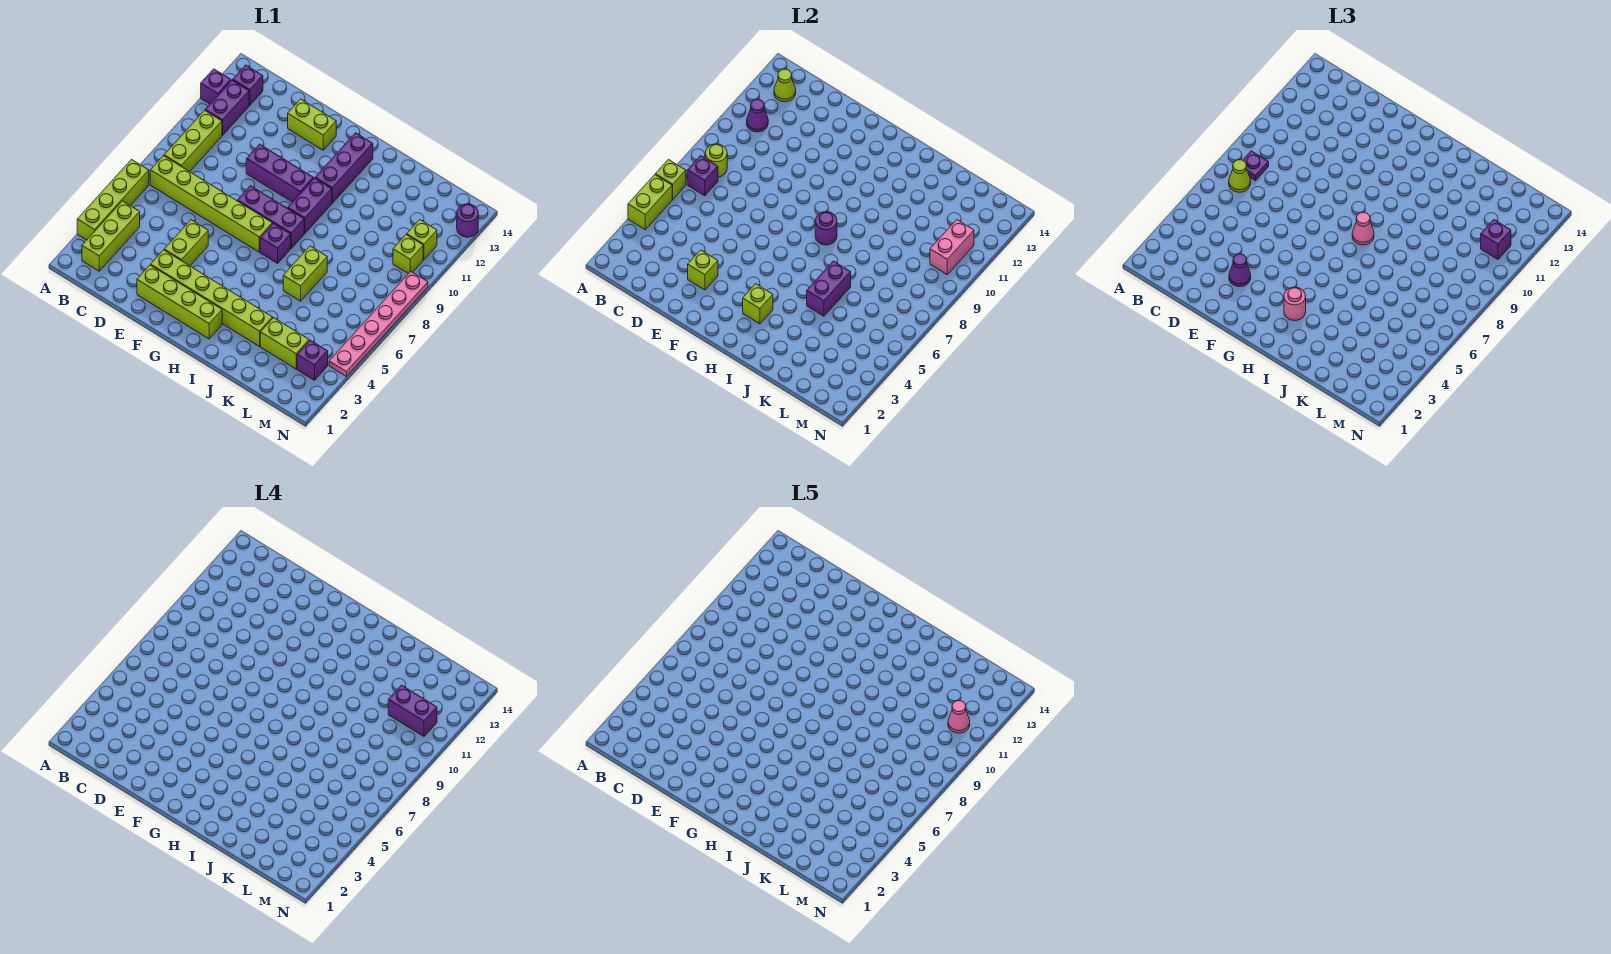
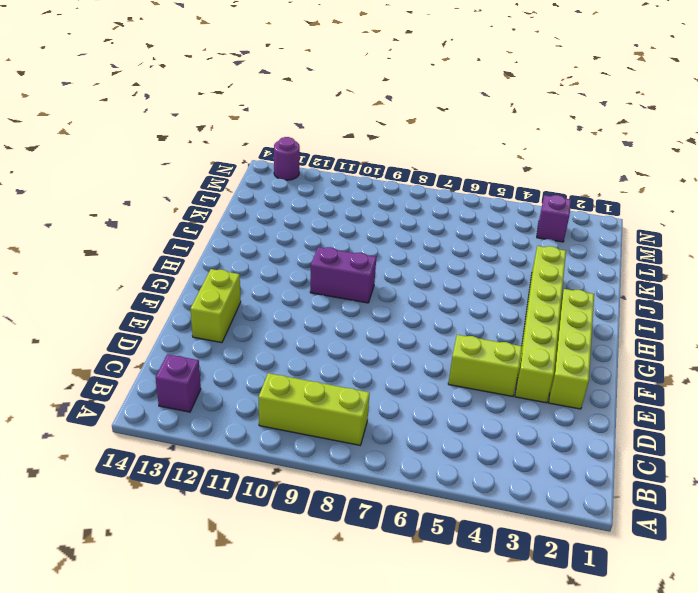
none -> lime 1x4 brick [77,160,149,240]
none -> purple 1x1 brick [201,69,231,104]
none -> lime 1x3 brick [82,201,140,271]
none -> lime 1x6 brick [150,156,272,252]

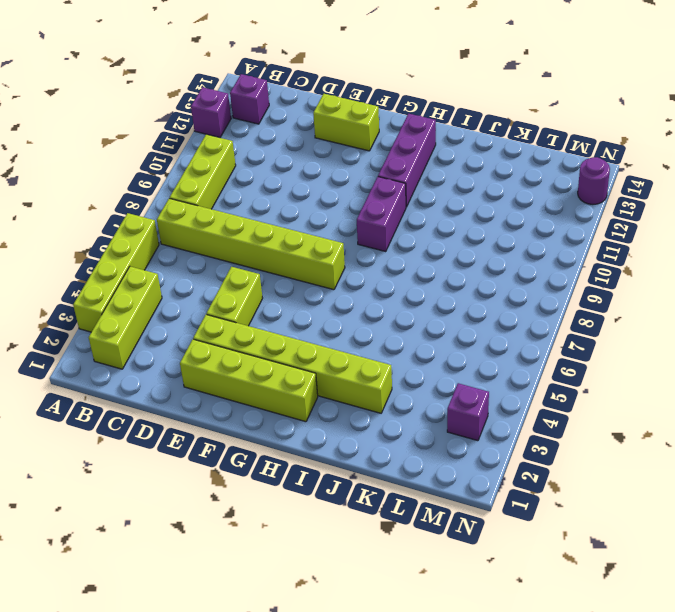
none -> purple 1x2 brick [205,80,249,135]
none -> purple 1x3 brick [246,144,314,202]
none -> purple 1x3 brick [237,186,304,248]
none -> purple 1x1 brick [260,223,291,263]

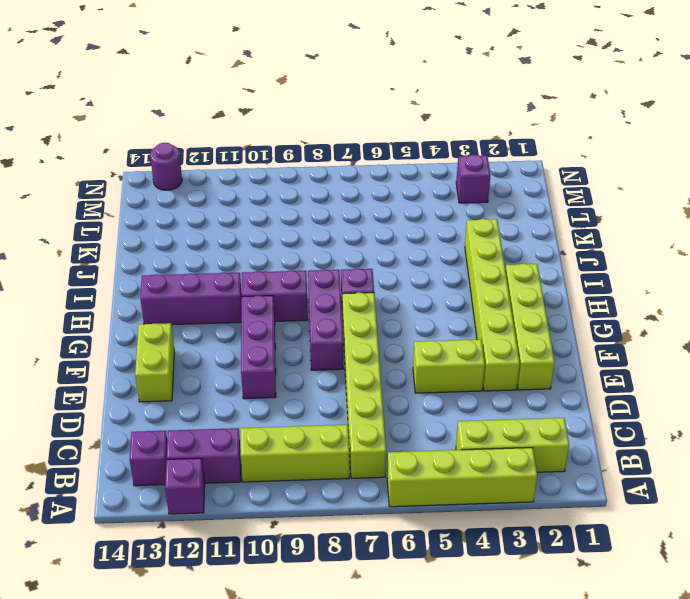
none -> lime 1x2 brick [283,246,327,301]
none -> lime 1x2 brick [260,318,309,369]
none -> lime 1x1 brick [393,235,423,273]
none -> lime 1x1 brick [407,220,437,259]

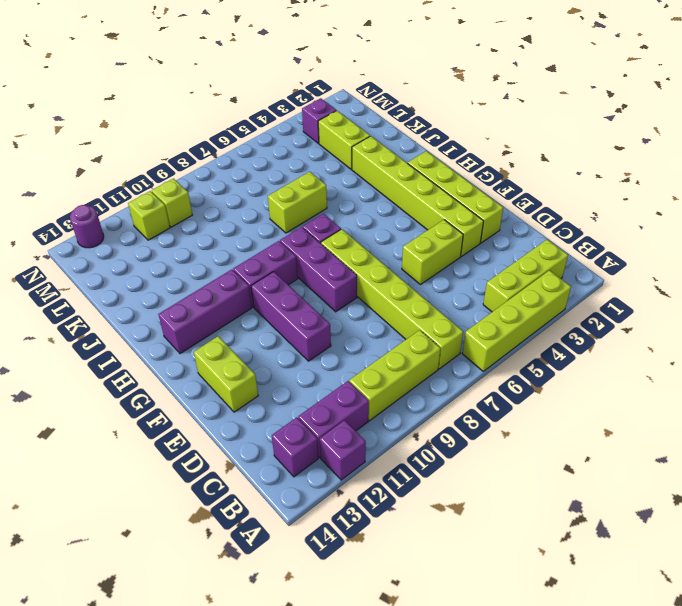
none -> pink 1x6 plate [329,271,428,377]
none -> lime 1x2 brick [628,175,673,230]
none -> lime 1x1 brick [655,160,686,199]
none -> purple 1x1 brick [687,156,718,196]

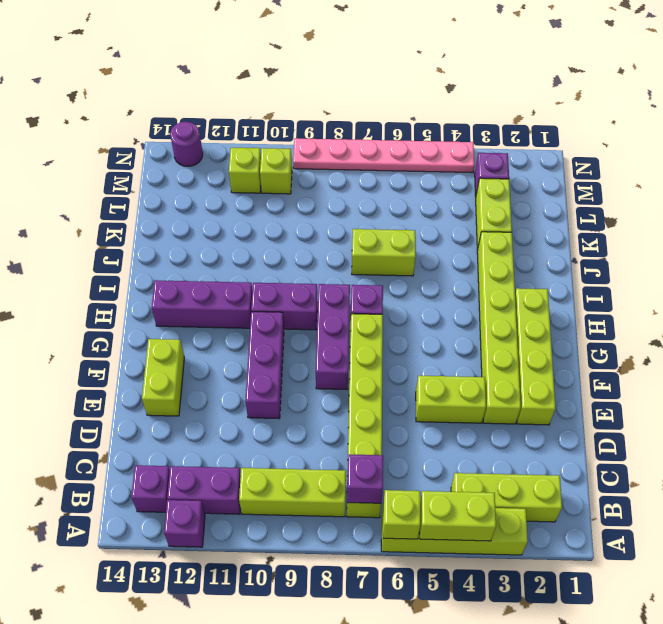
none -> lime 1x1 round brick [705,144,727,177]
none -> purple 1x1 cone [747,99,768,132]
none -> lime 1x1 cone [774,69,796,102]
none -> lime 1x1 brick [688,250,718,290]

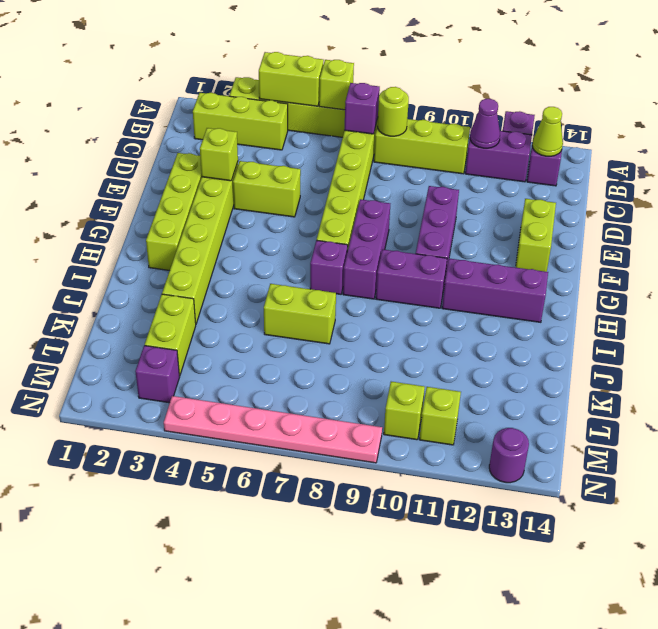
none -> lime 1x1 brick [743,284,773,324]
none -> purple 1x1 round brick [815,212,837,245]
none -> purple 1x2 brick [807,261,851,316]
none -> pink 1x2 brick [930,220,974,274]

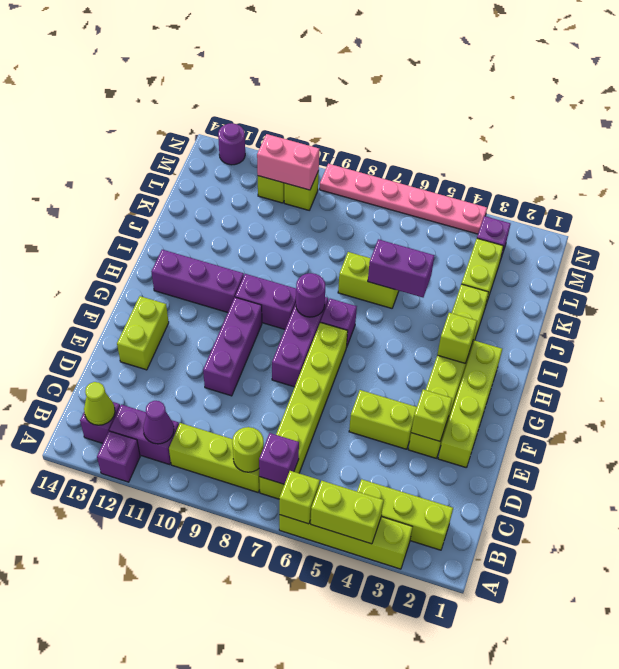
none -> lime 1x1 cone [1229,160,1251,192]
none -> purple 1x1 plate [1243,151,1269,181]
none -> purple 1x1 cone [1229,254,1251,287]
none -> pink 1x1 round brick [1284,287,1306,321]

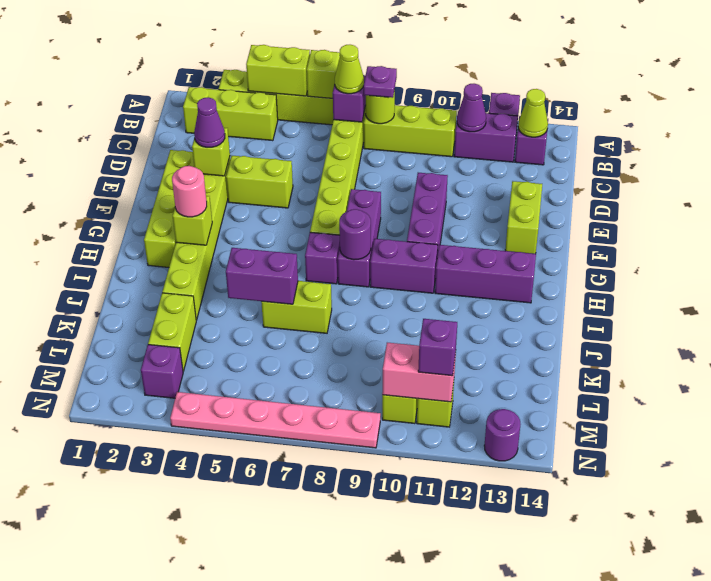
none -> pink 1x1 cone [1352,212,1374,245]
none -> purple 1x2 brick [388,685,437,736]
none -> pink 1x1 cone [948,701,970,733]

